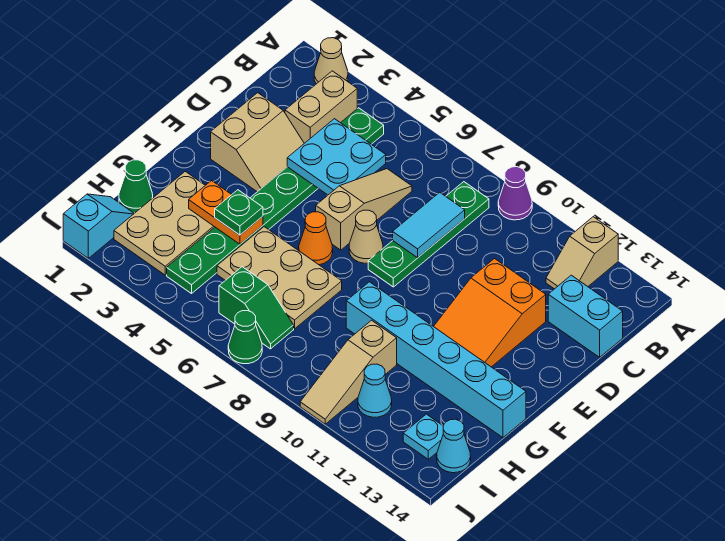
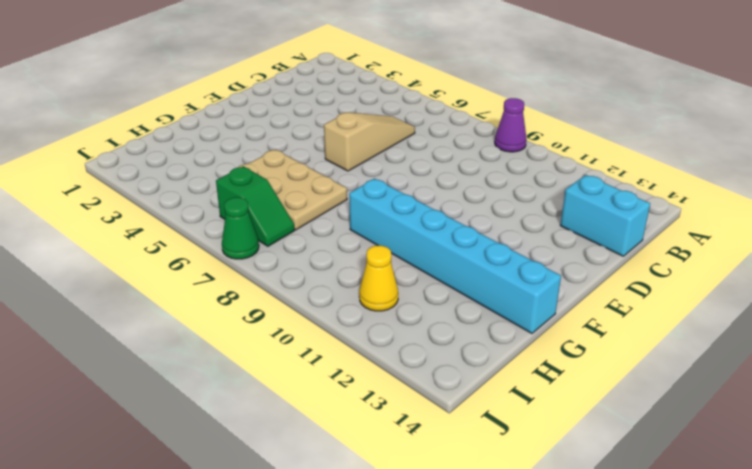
yellow 1x1 cone [359,246,398,311] -> cyan 1x1 cone [358,364,392,417]
none -> tan 1x1 cone [314,38,348,84]
none -> tan 1x2 slope [546,217,618,289]
none -> tan 1x2 brick [285,71,357,143]

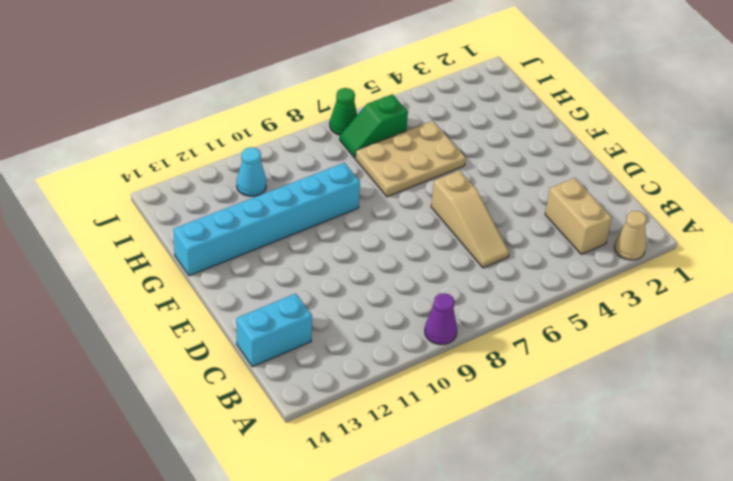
none -> tan 1x2 slope [546,217,618,289]
none -> green 1x8 plate [167,108,384,294]
none -> green 1x4 plate [368,182,489,287]

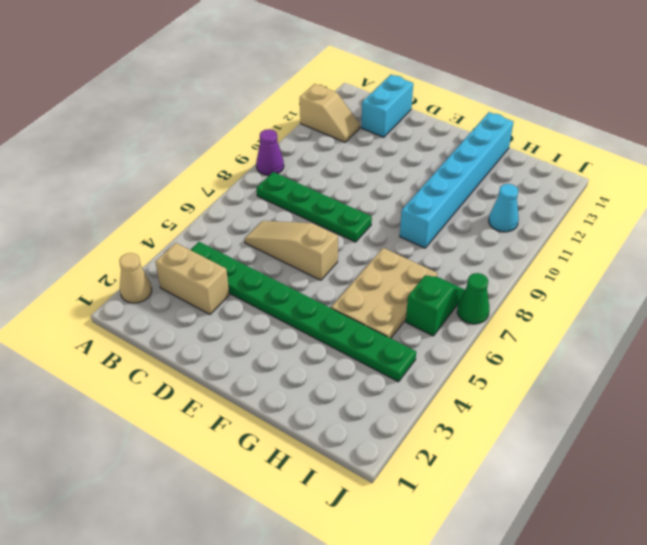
none -> tan 2x2 slope [211,93,304,192]
none -> orange 2x3 slope [434,259,546,367]
none -> tan 1x1 cone [349,210,383,263]

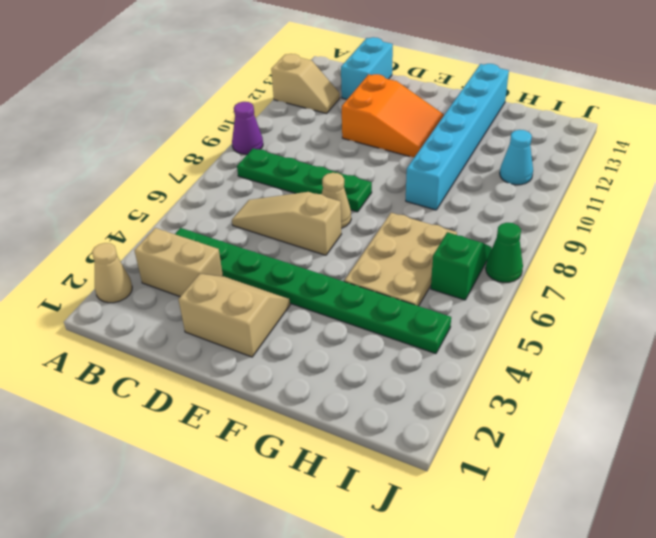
none -> orange 1x1 cone [299,212,333,265]
none -> tan 2x3 plate [114,171,214,275]
none -> green 1x1 cone [119,160,153,213]

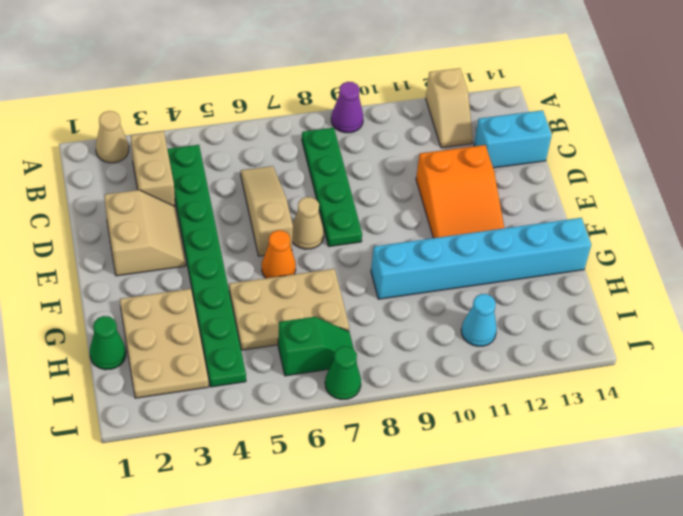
none -> tan 1x3 slope [300,320,397,424]
none -> cyan 1x2 slope [63,194,134,258]
none -> cyan 1x1 plate [403,414,443,459]

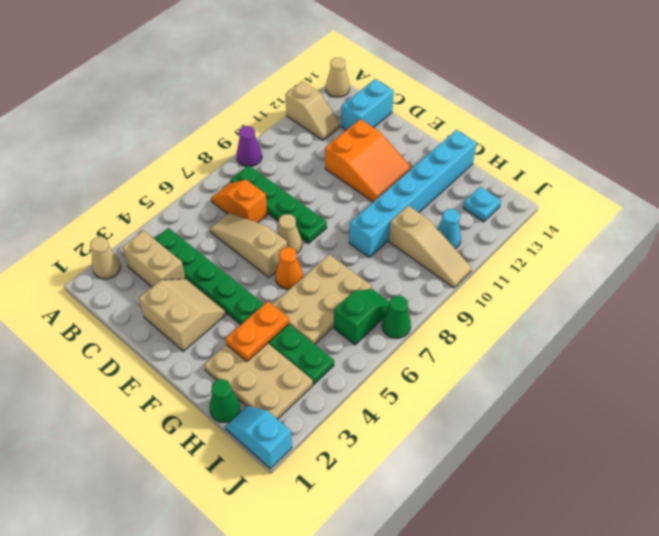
tan 1x1 cone [326,58,350,97] -> none
orange 1x2 slope [211,180,268,223] -> none
none -> cyan 1x1 cone [437,419,471,473]
none -> cyan 2x2 plate [287,119,386,195]
none -> cyan 1x2 tile [393,192,465,258]

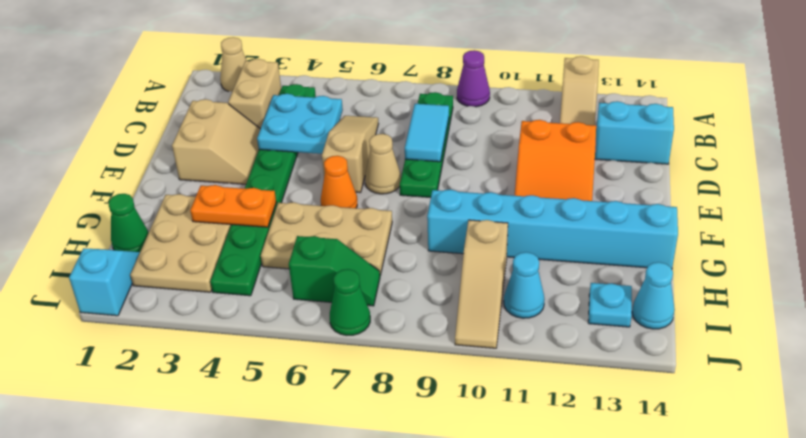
none -> green 1x1 plate [215,190,263,235]

